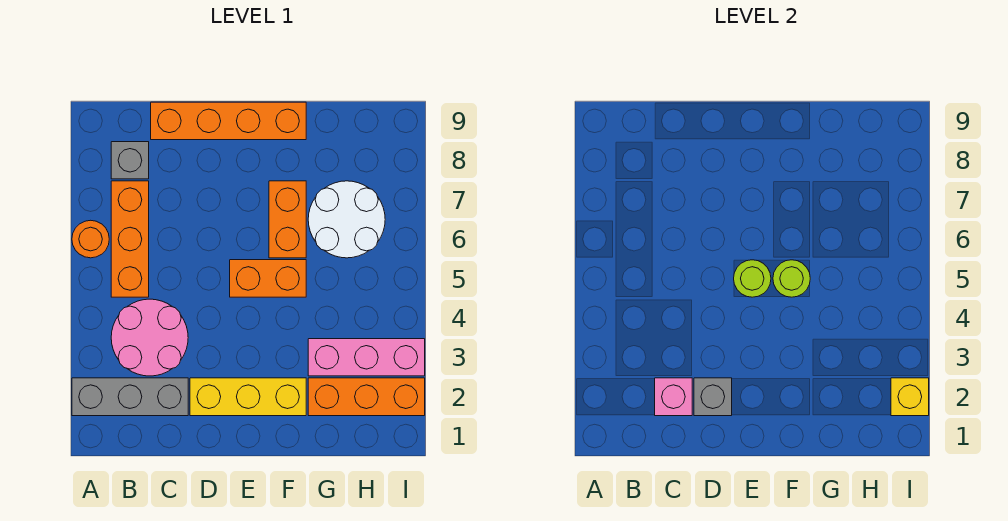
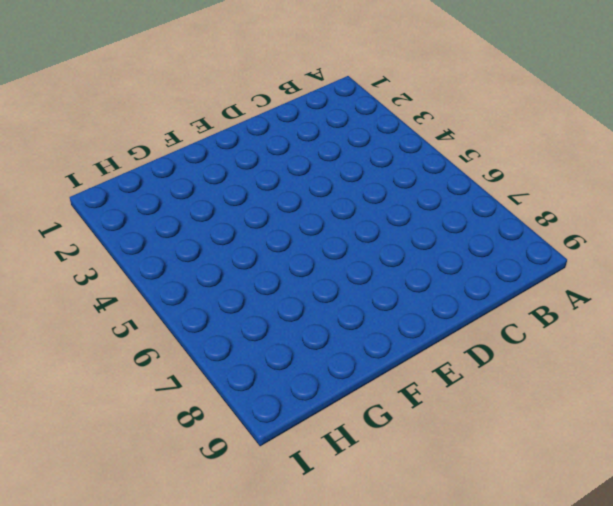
none -> grey 1x3 brick [72,378,188,416]
none -> orange 1x1 round brick [72,220,109,258]
none -> pink 2x2 round brick [111,299,188,376]

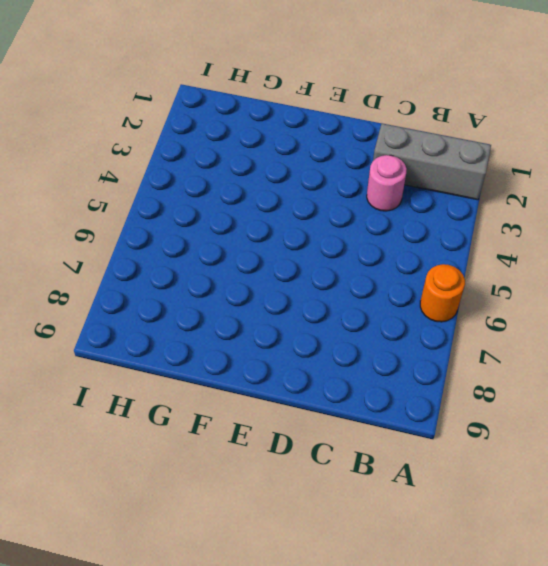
pink 1x1 round brick [367,155,406,211] -> pink 2x2 round brick [111,299,188,376]
none -> orange 1x3 brick [111,181,149,297]
none -> grey 1x1 brick [111,142,149,179]
none -> orange 1x4 brick [151,102,306,140]

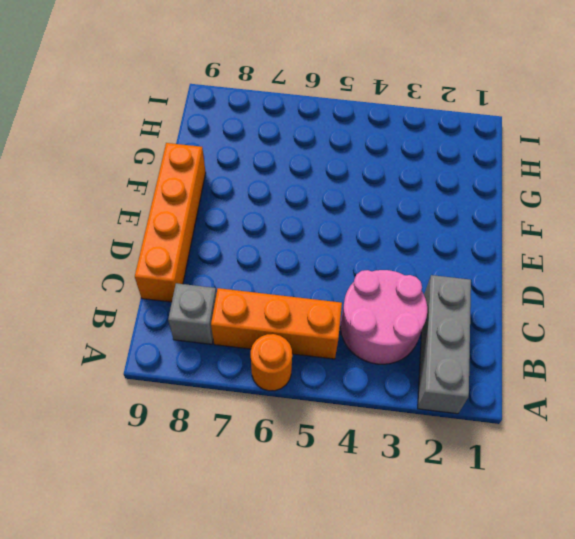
none -> yellow 1x3 brick [190,378,306,416]
none -> orange 1x2 brick [230,260,306,297]
none -> orange 1x2 brick [269,181,306,258]

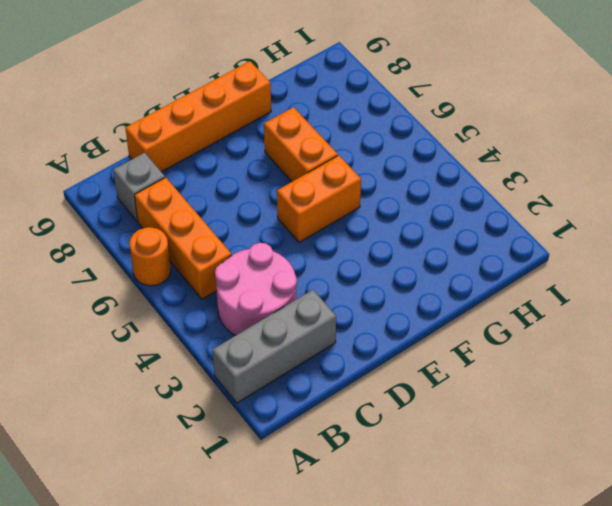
none -> yellow 1x3 brick [190,378,306,416]
none -> orange 1x3 brick [308,378,425,416]
none -> pink 1x3 brick [308,339,425,376]

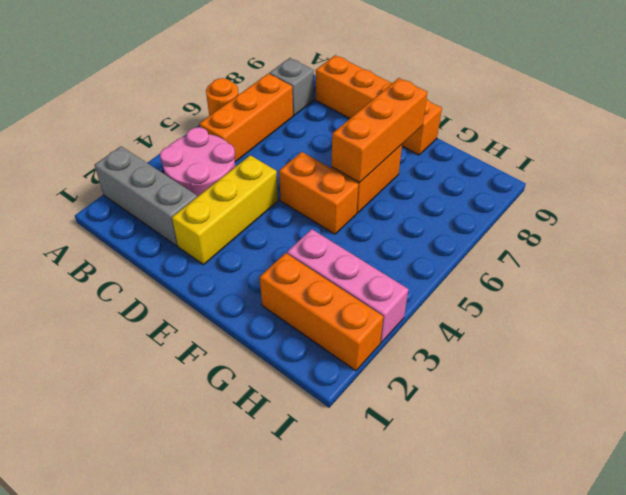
yellow 1x3 brick [172,155,278,265] -> yellow 1x3 brick turned to [190,378,306,416]
orange 1x3 brick [331,78,427,183] -> none
none -> white 2x2 round brick [308,181,385,258]
none -> pink 1x1 brick [655,378,692,416]
none -> grey 1x1 brick [694,378,732,416]

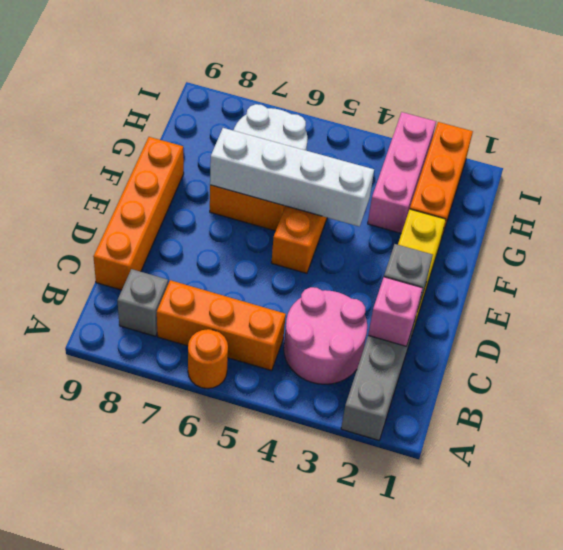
white 1x4 brick [210,128,374,227] -> lime 1x1 round brick [773,260,810,297]
none -> lime 1x1 round brick [734,260,771,297]
none -> yellow 1x1 brick [891,378,929,416]

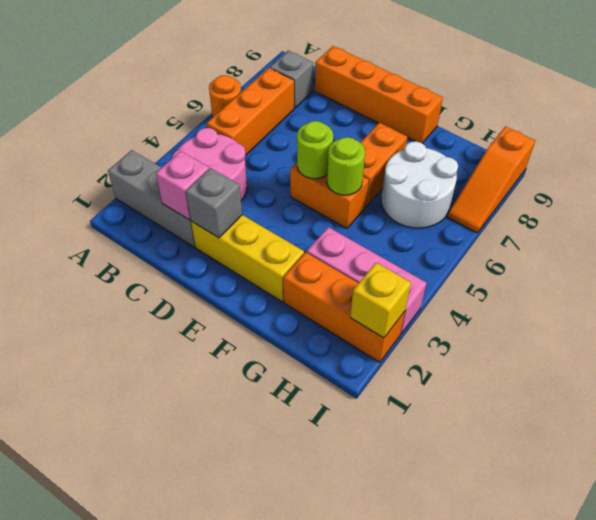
orange 1x3 slope [448,127,535,233] -> none

